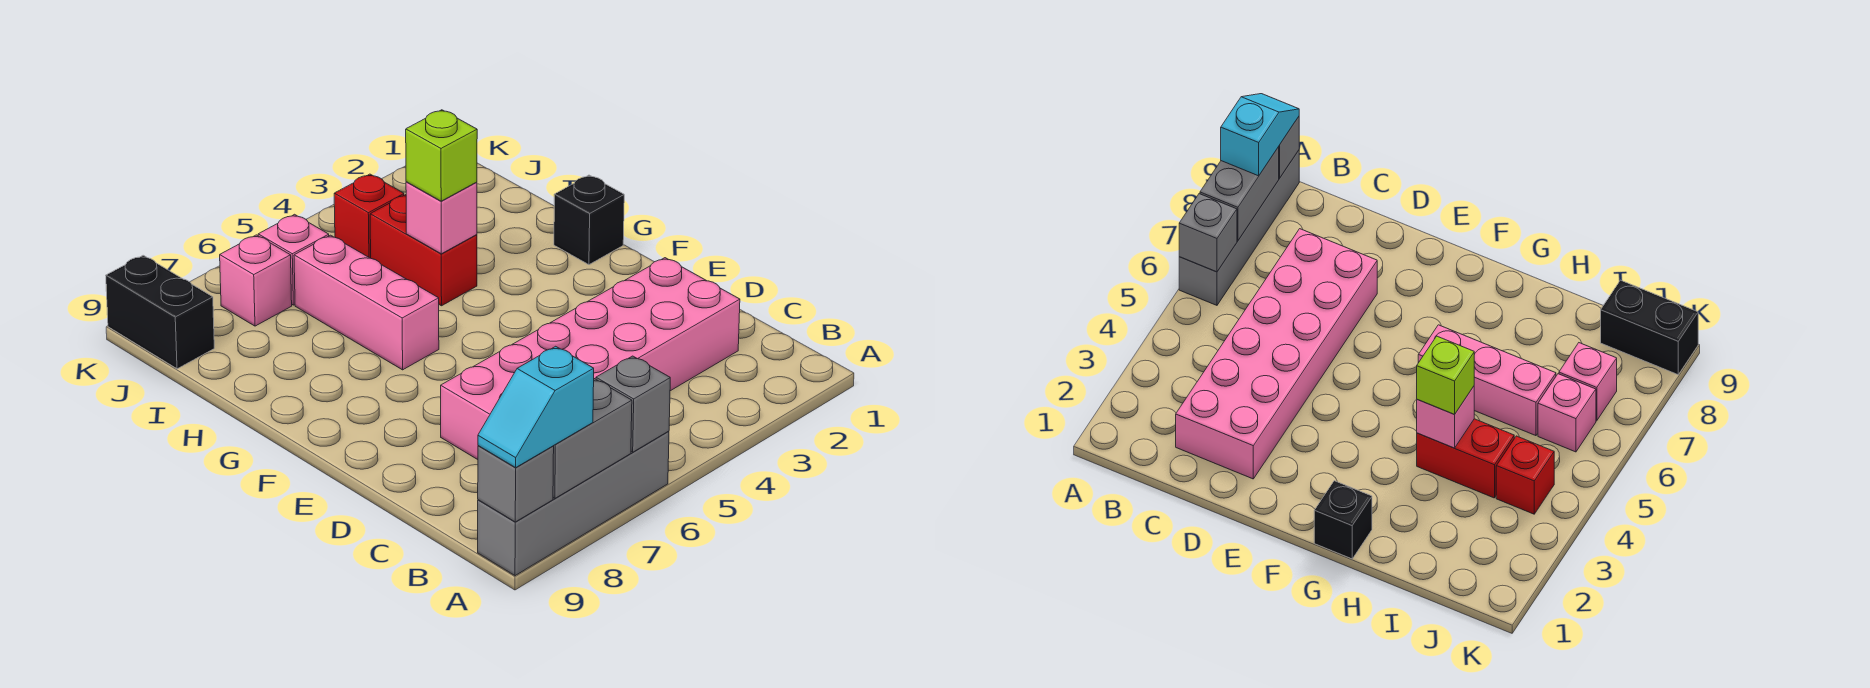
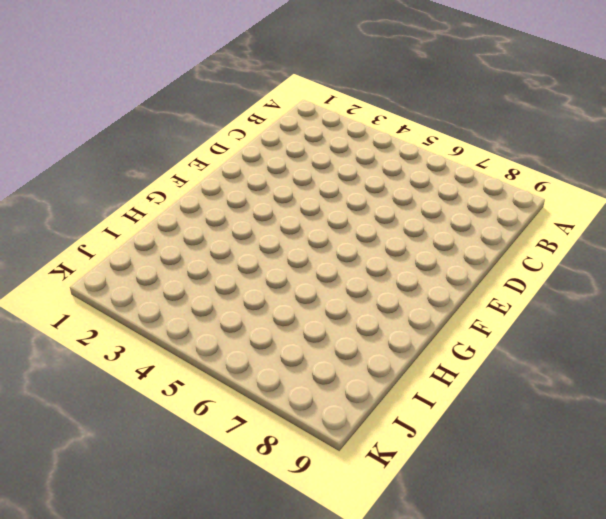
none -> grey 1x4 brick [478,431,669,576]
none -> pink 2x6 brick [441,258,740,460]
none -> black 1x1 brick [554,175,624,265]

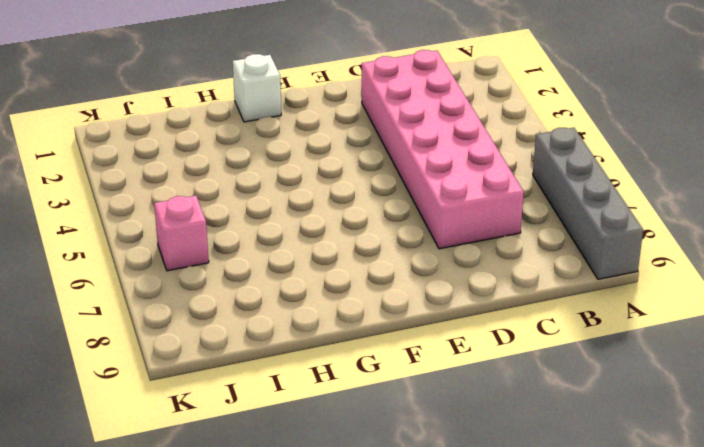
white 1x1 brick [233,54,281,122] -> black 1x1 brick [554,175,624,265]
none -> pink 1x3 brick [294,235,439,370]
none -> red 1x2 brick [370,195,477,306]
none -> red 1x1 brick [334,174,404,258]

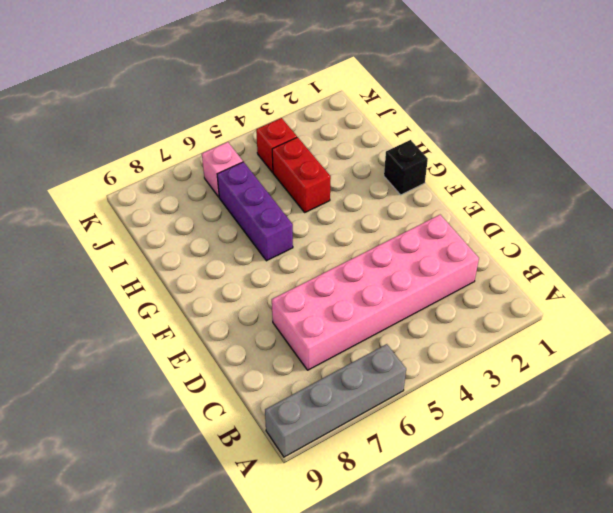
purple 1x3 brick [217,162,293,261] -> pink 1x3 brick [294,235,439,370]
none -> pink 1x1 brick [220,235,292,326]
none -> black 1x2 brick [106,255,214,369]
none -> grey 1x1 brick [596,356,670,452]

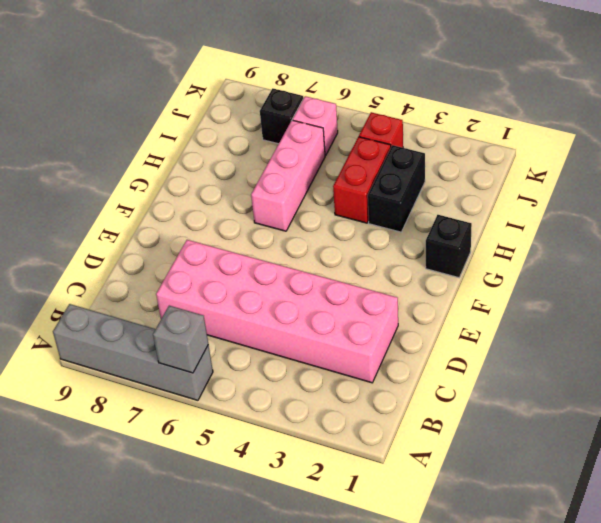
black 1x2 brick [368,145,425,232] -> black 1x2 brick moved to [106,255,214,369]
black 1x1 brick [260,88,304,144] -> pink 1x1 brick [220,235,292,326]
none -> grey 1x2 brick [553,379,632,498]
none -> grey 1x1 brick [478,446,554,522]
none -> pink 1x1 brick [406,182,477,254]

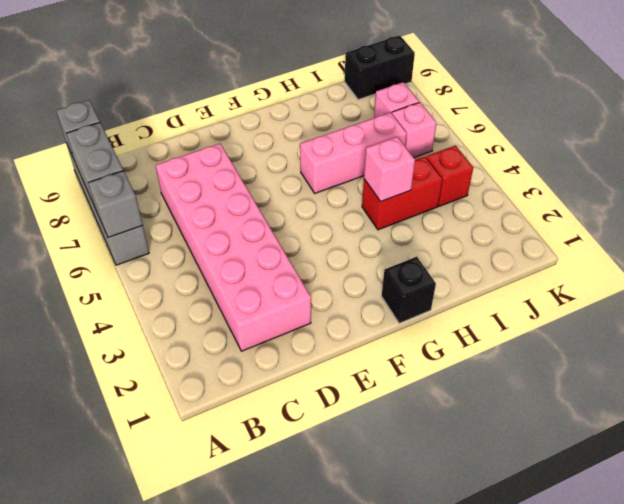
none -> cyan 1x2 slope [478,346,594,467]
none -> lime 1x1 brick [406,110,477,201]

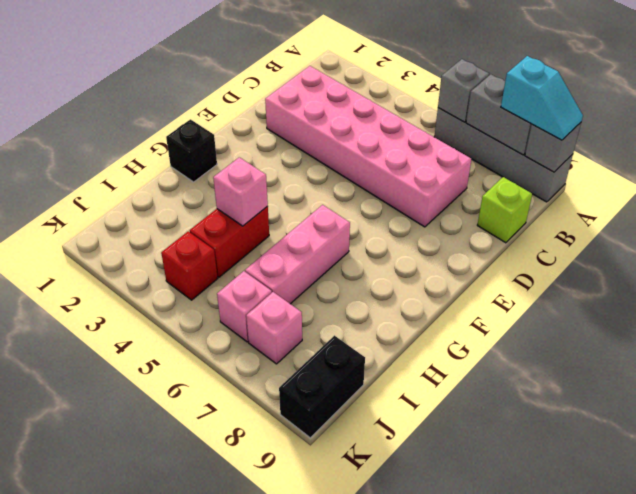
lime 1x1 brick [477,177,532,243] -> lime 1x1 brick moved to [406,110,477,201]

